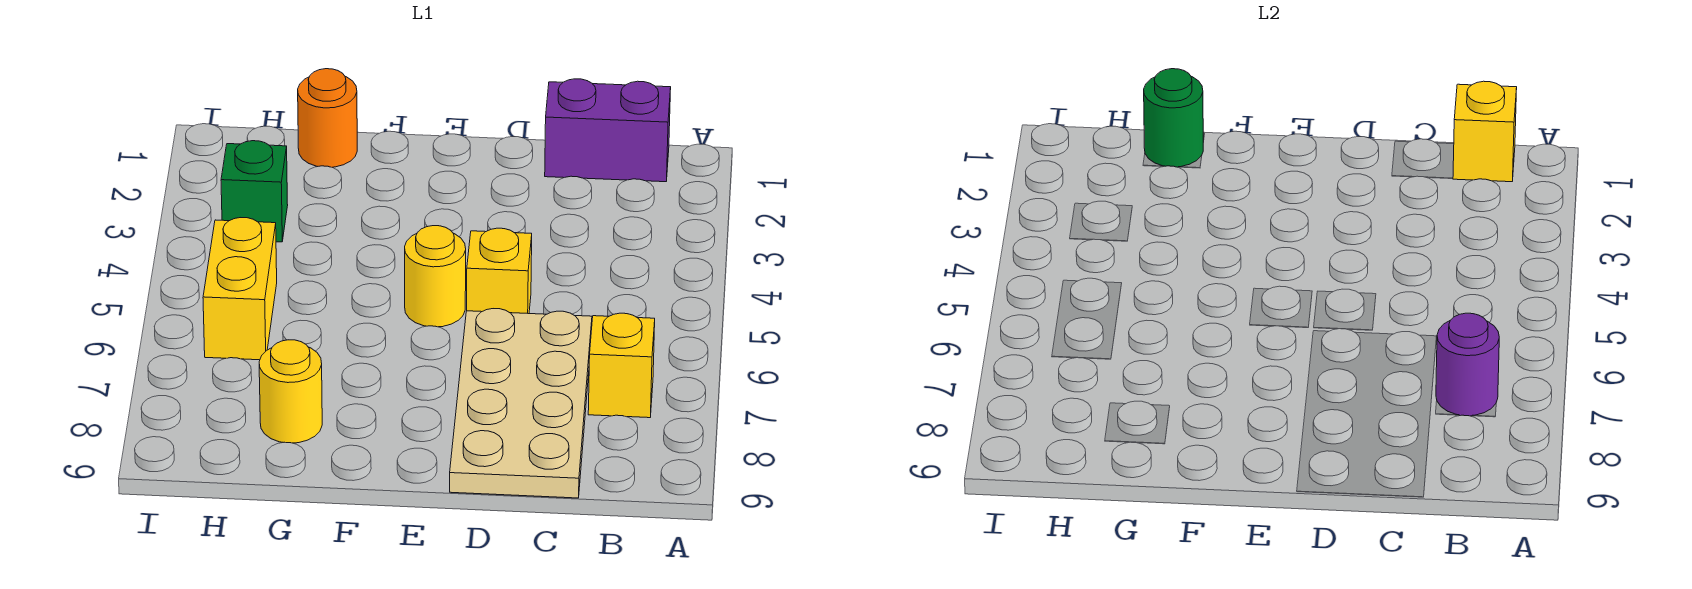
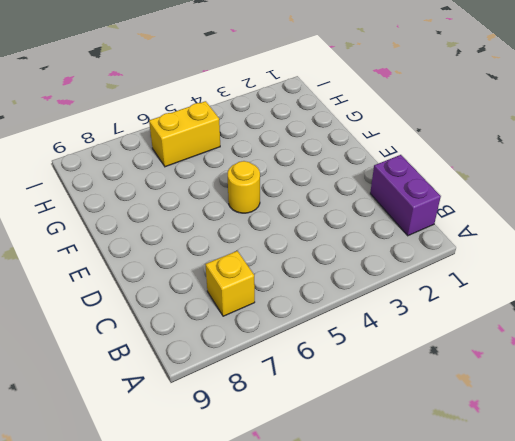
none -> tan 2x4 plate [450,309,592,498]
none -> yellow 1x1 brick [467,228,532,314]
none -> orange 1x1 round brick [298,69,357,167]

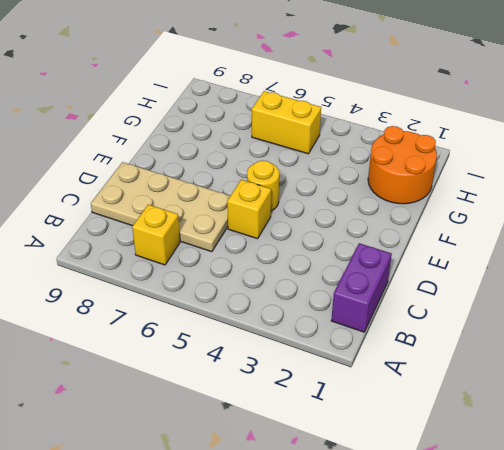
orange 2x2 round brick [368,126,437,204] -> orange 1x1 round brick [298,69,357,167]
none -> yellow 1x1 round brick [259,340,322,443]
none -> green 1x1 brick [221,141,288,242]
none -> yellow 1x1 brick [1453,81,1517,182]

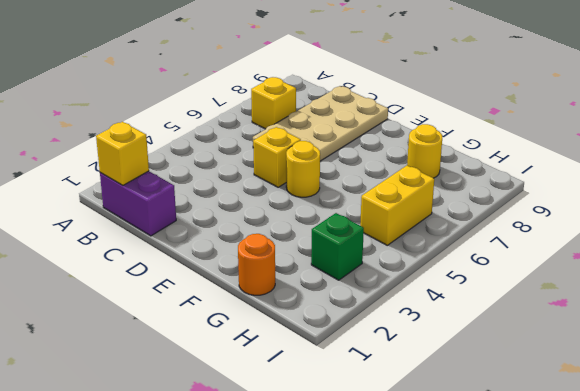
none -> purple 1x1 round brick [1436,313,1499,416]
none -> green 1x1 round brick [1144,69,1203,167]

